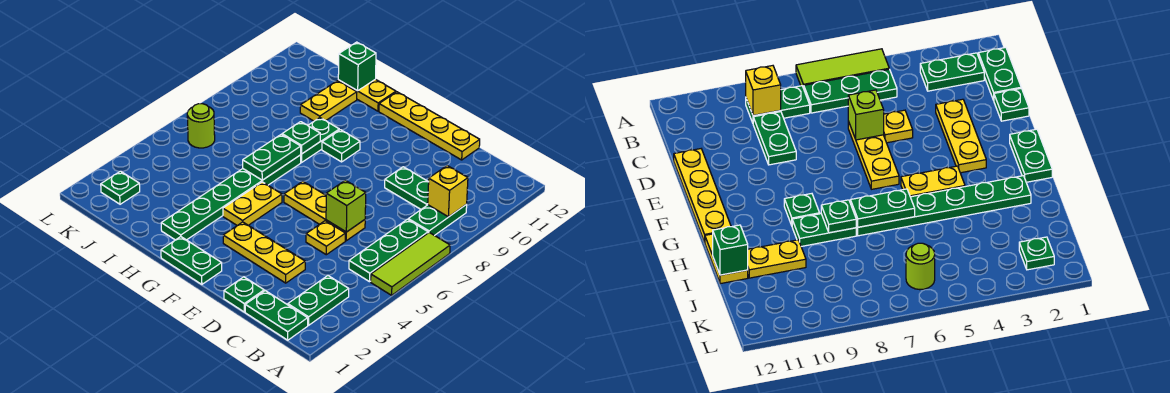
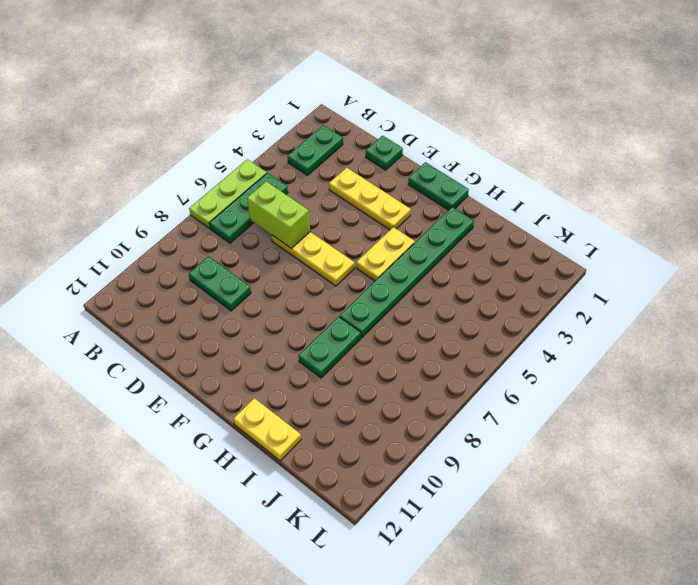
lime 1x3 plate [189,159,267,229] -> lime 1x3 tile [371,233,450,295]
lime 1x2 brick [247,181,310,249] -> lime 1x1 brick [326,180,366,232]
none -> green 1x2 plate [245,291,308,340]
none -> green 1x2 plate [408,204,467,236]
none -> yellow 1x1 plate [306,221,345,255]

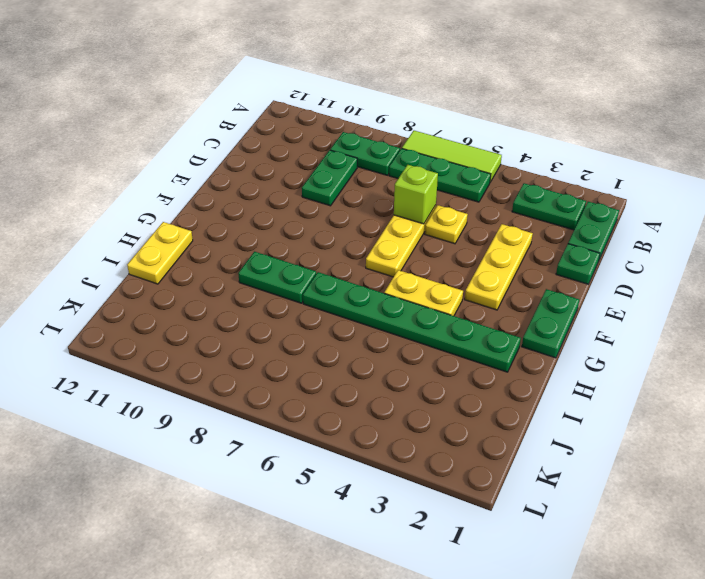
none -> yellow 1x4 plate [379,92,480,160]
none -> green 1x1 plate [322,130,360,162]
none -> yellow 1x2 plate [300,81,357,121]

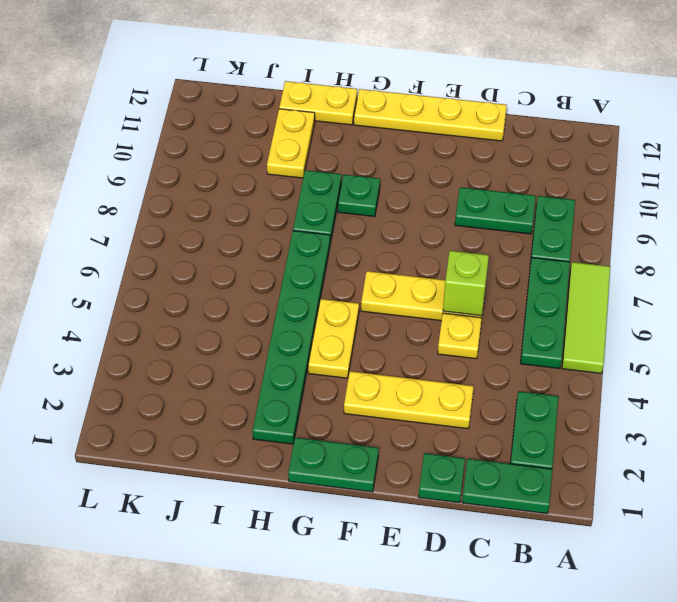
none -> green 1x1 plate [101,171,140,204]
none -> lime 1x1 round brick [187,104,215,148]
none -> yellow 1x1 brick [428,166,468,217]

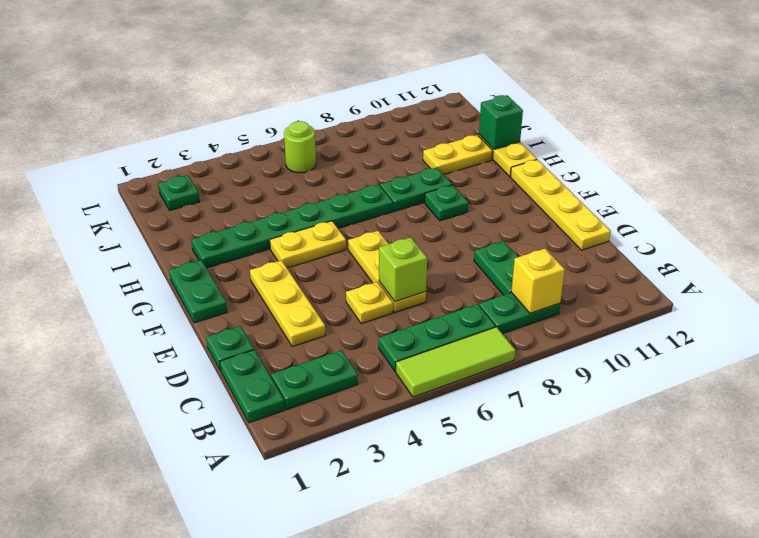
none -> green 1x2 plate [243,134,301,180]
none -> green 1x1 plate [282,122,320,154]

